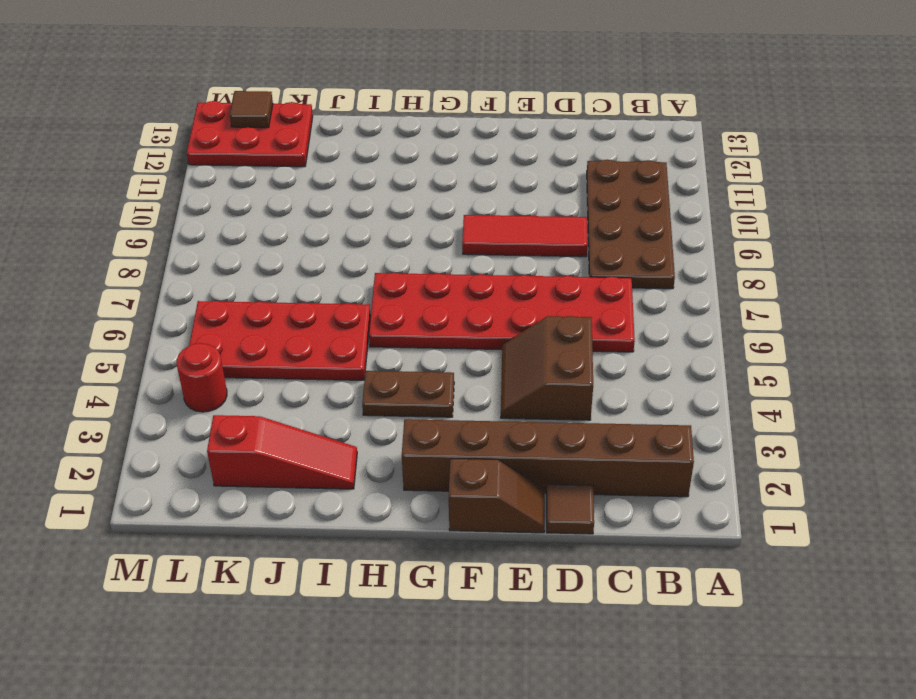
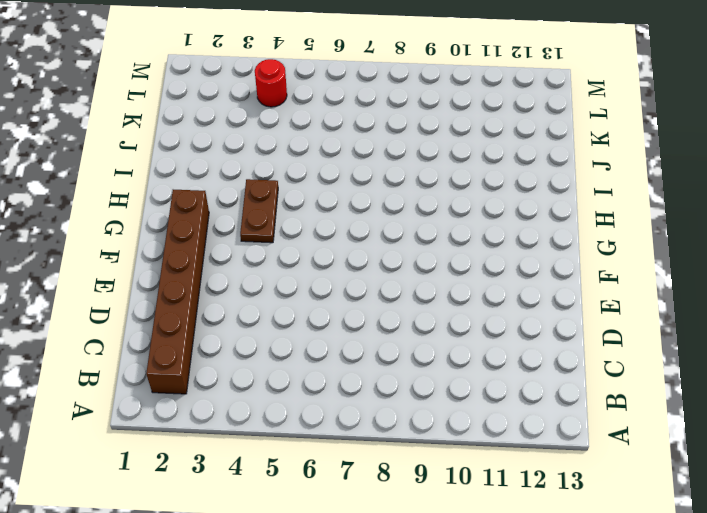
none -> brown 2x4 plate [587,160,675,289]
none -> red 2x6 plate [369,273,635,352]
none -> brown 1x1 tile [547,484,594,534]

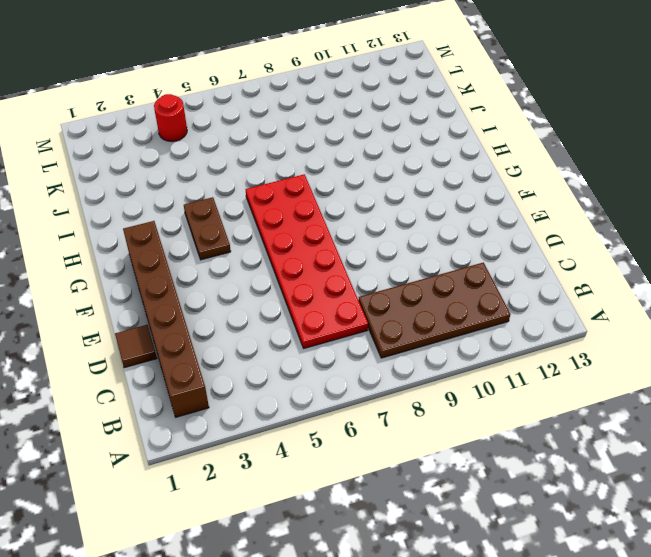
none -> brown 2x2 slope [501,316,593,420]
none -> red 1x3 tile [462,215,588,257]
none -> brown 1x2 slope [449,458,545,533]

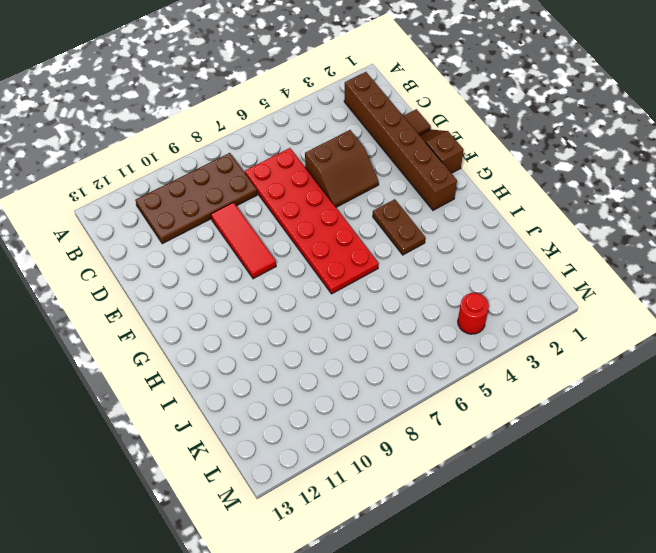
none -> red 1x3 slope [207,415,357,489]
none -> red 2x4 plate [189,301,371,380]
none -> red 2x3 plate [187,101,313,167]

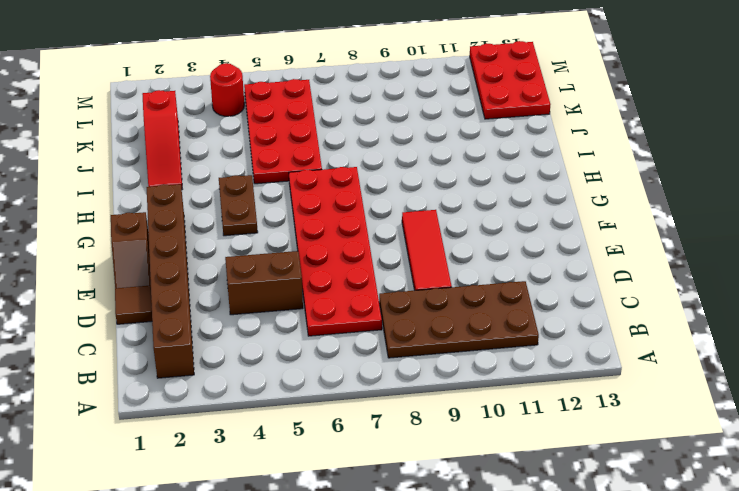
none -> brown 1x1 tile [230,91,273,128]

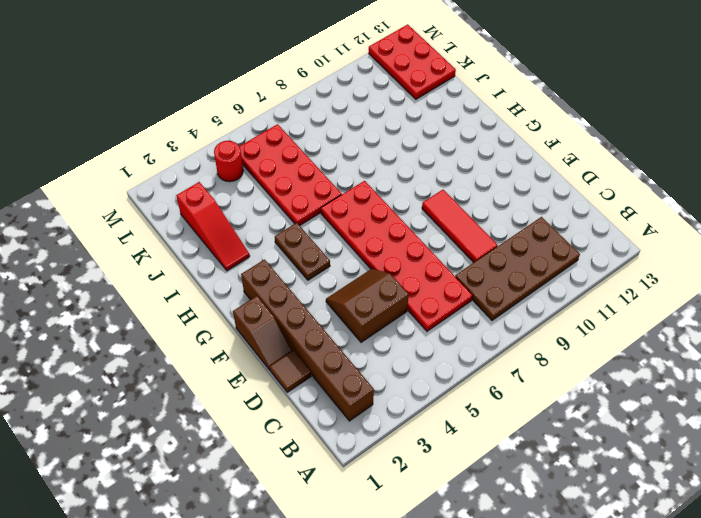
none -> brown 1x1 tile [230,91,273,128]

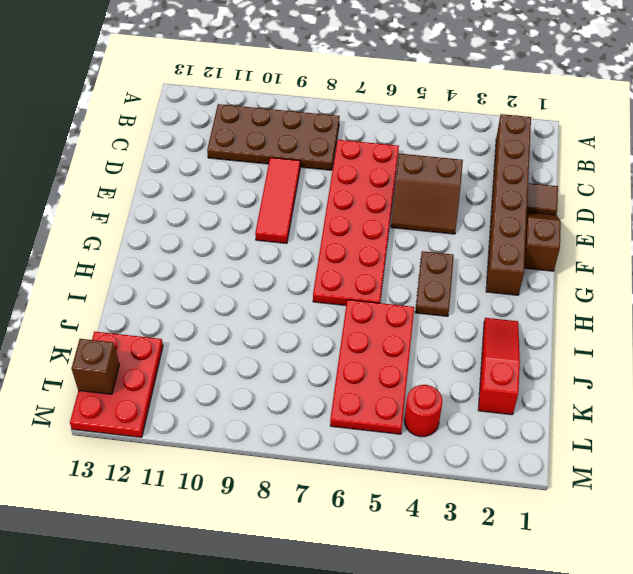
brown 1x1 brick [71,339,119,394] -> brown 1x1 tile [230,91,273,128]

